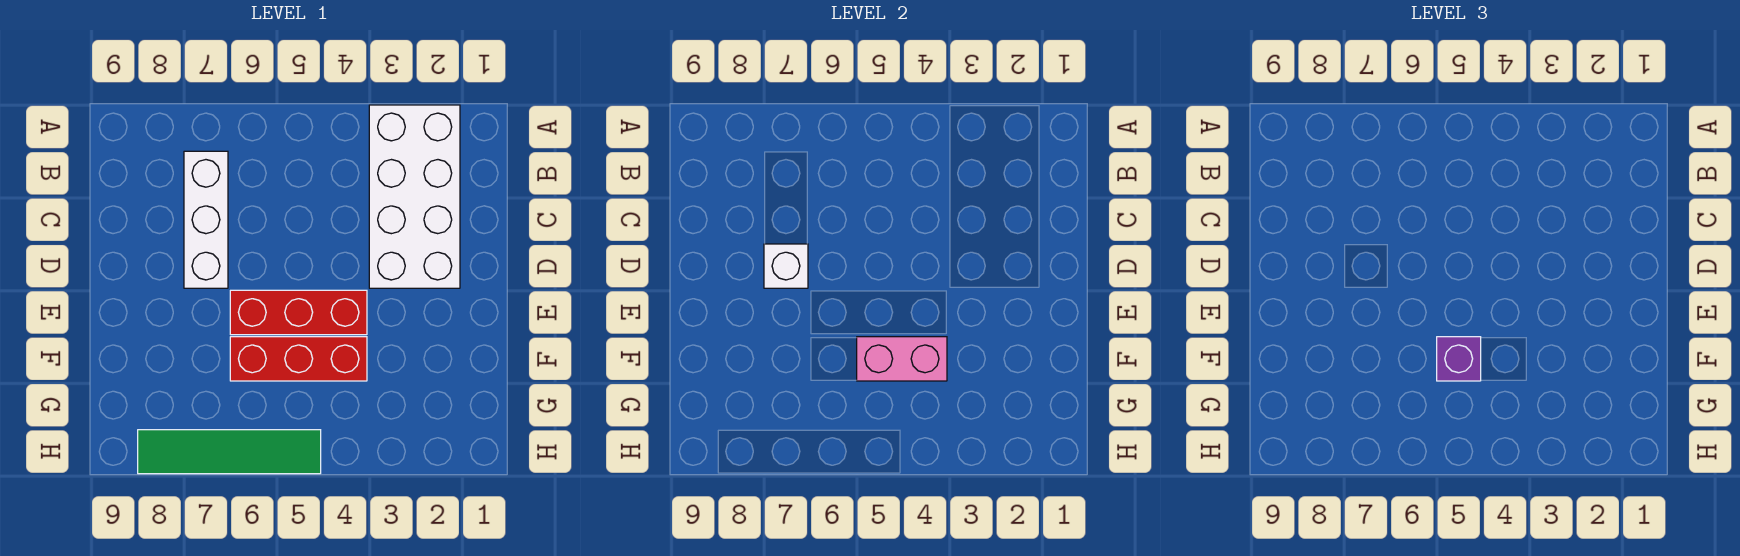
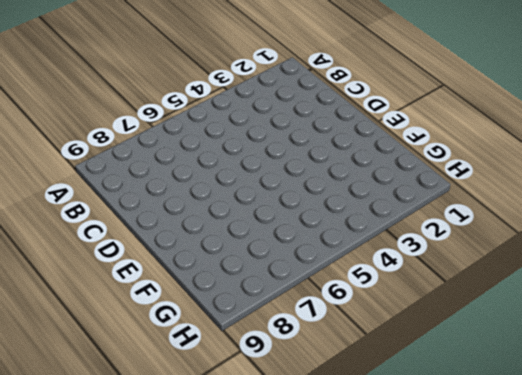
none -> white 2x4 brick [369,105,460,288]
none -> white 1x3 brick [184,151,228,288]

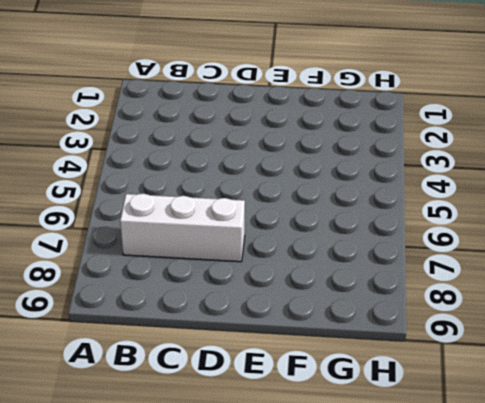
none -> white 2x4 brick [369,105,460,288]
none -> red 1x3 brick [230,290,367,335]

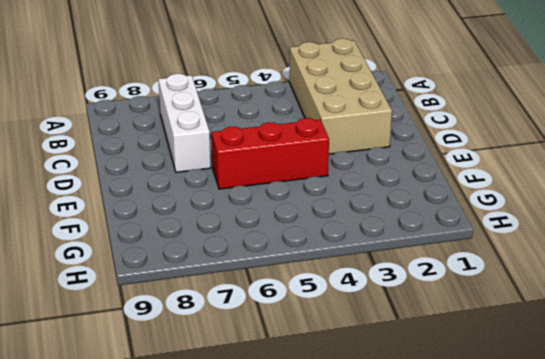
tan 2x4 brick [289,39,392,154] -> white 2x4 brick [369,105,460,288]
none -> red 1x3 brick [230,337,367,381]
none -> green 1x4 tile [138,430,321,474]

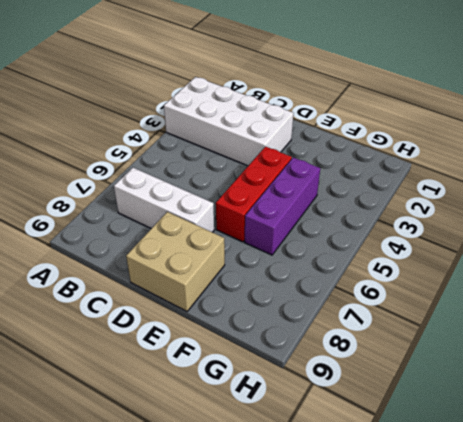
tan 2x2 brick [126,212,225,311] -> none
purple 1x3 brick [245,157,320,255] -> red 1x3 brick [230,337,367,381]
none -> green 1x4 tile [138,430,321,474]
none -> white 1x1 brick [764,244,808,288]

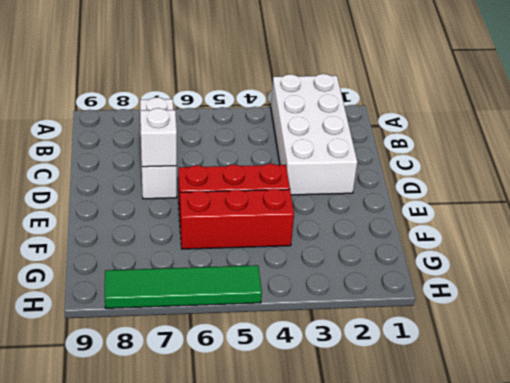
none -> pink 1x2 brick [857,337,947,381]
none -> purple 1x1 brick [1437,337,1481,381]

